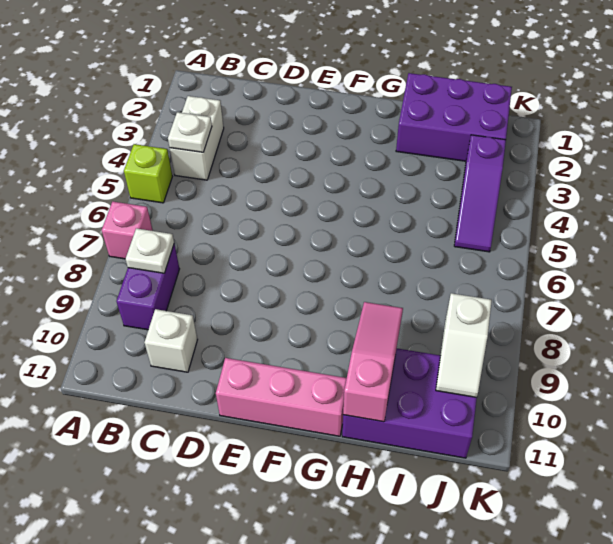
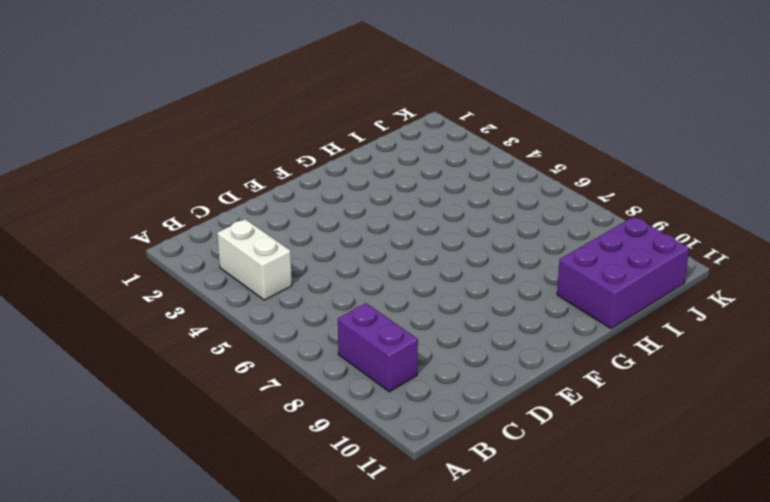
none -> lime 1x1 brick [124,144,172,203]
none -> pink 1x1 brick [102,201,153,259]
none -> white 1x1 brick [144,309,198,372]

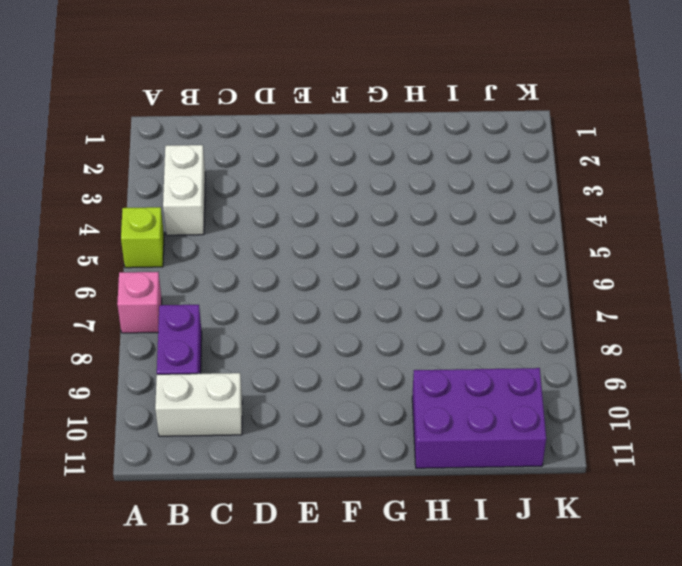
white 1x2 brick [155,373,242,436] -> white 1x1 brick [144,309,198,372]
none -> pink 1x3 brick [216,358,347,436]
none -> purple 2x3 brick [396,73,512,161]
none -> purple 1x3 slope [454,135,506,252]

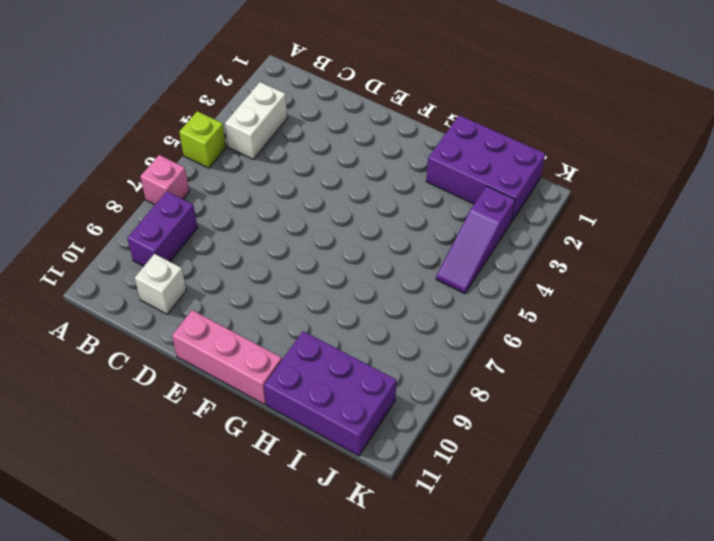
none -> white 1x1 plate [168,112,212,152]
none -> white 1x1 plate [126,228,174,273]
none -> pink 1x3 slope [343,302,403,422]

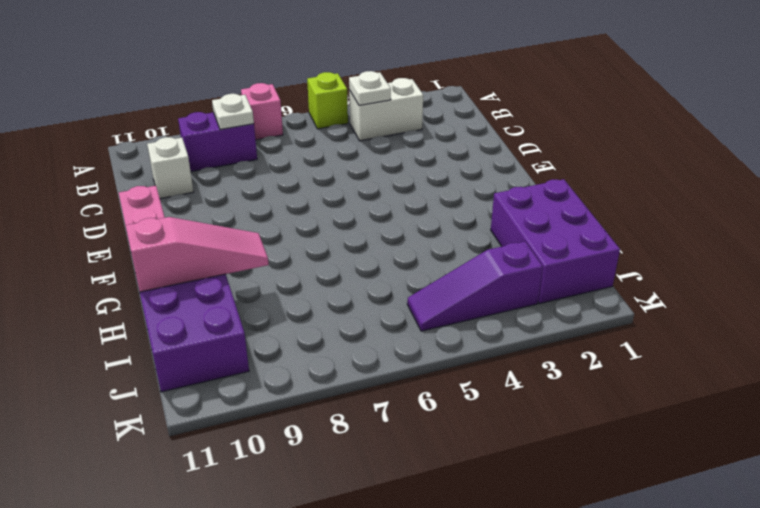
none -> white 1x2 slope [436,293,492,397]

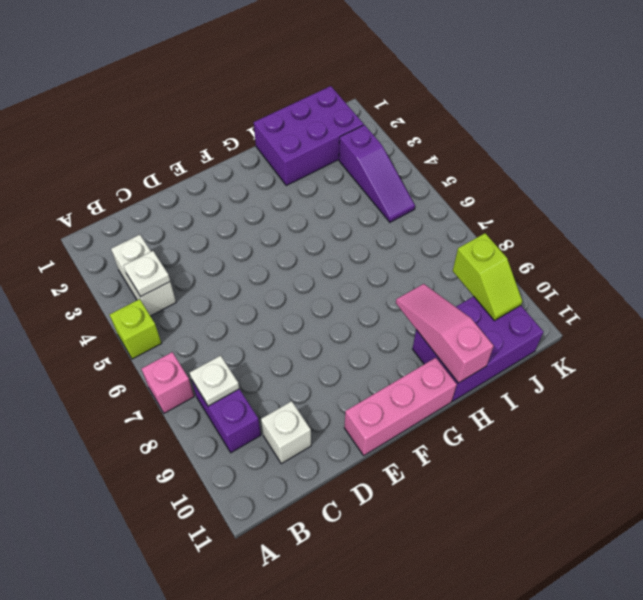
lime 1x2 slope [453,233,522,321] -> white 1x2 slope [436,293,492,397]

